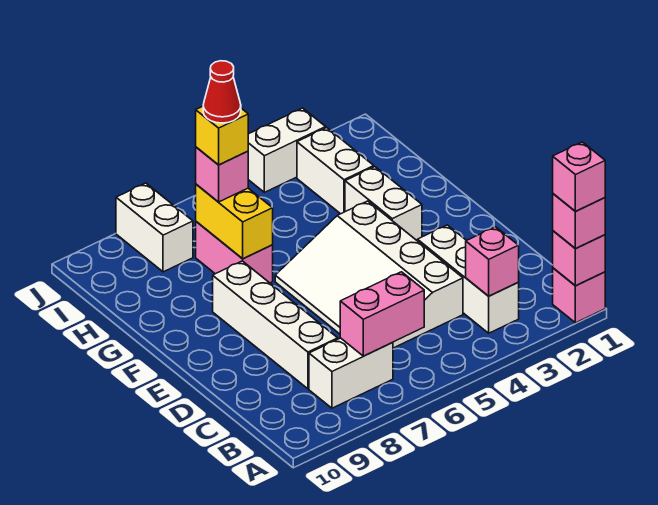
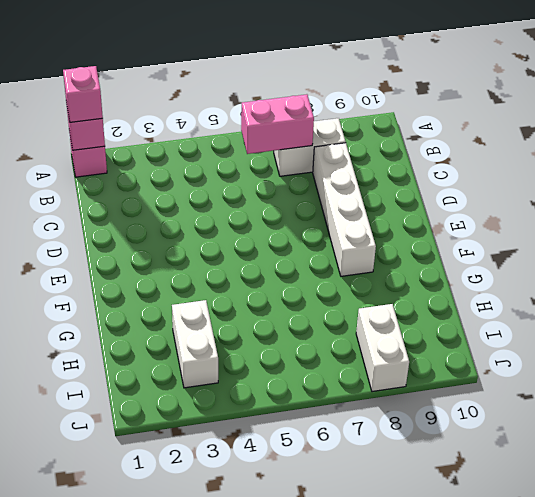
none -> white 1x3 brick [417,225,519,333]
none -> white 3x4 slope [275,201,463,348]
none -> white 1x2 brick [345,167,422,240]

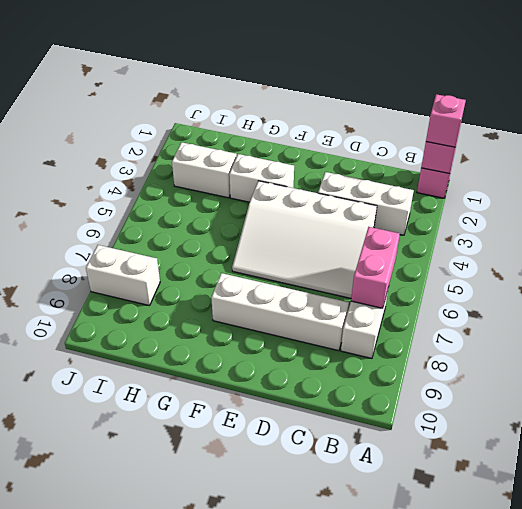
none -> pink 1x2 brick [196,222,273,283]
none -> white 1x2 brick [248,108,326,192]
none -> pink 1x1 brick [466,227,519,296]

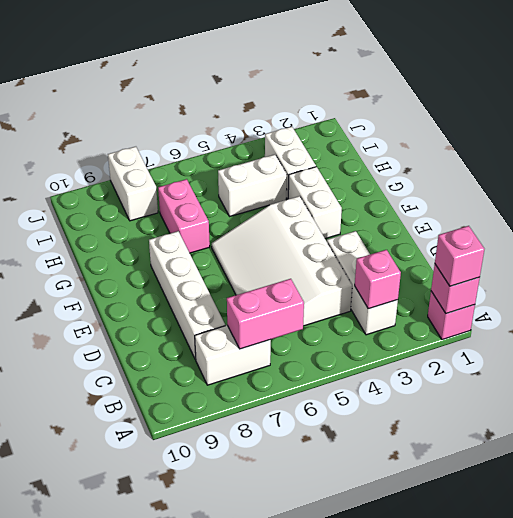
white 1x2 brick [218,155,287,216] -> white 1x2 brick moved to [248,108,326,192]
none -> yellow 1x2 brick [196,184,273,259]
none -> pink 1x1 brick [196,147,248,202]
none -> pink 1x1 brick [553,142,605,211]

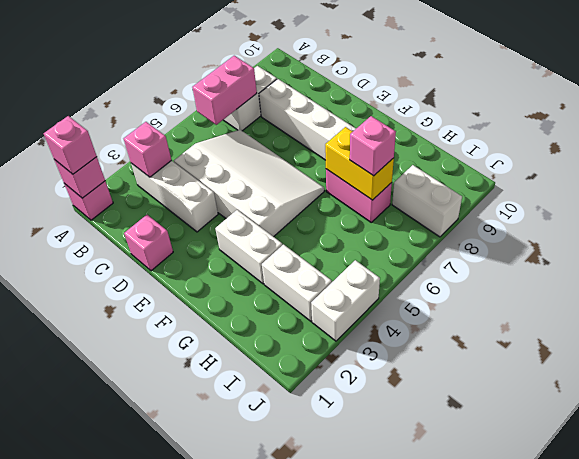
pink 1x1 brick [124,215,173,271] -> pink 1x1 brick moved to [553,142,605,211]
none -> yellow 1x1 brick [196,106,248,165]
none -> red 1x1 cone [203,61,241,123]

